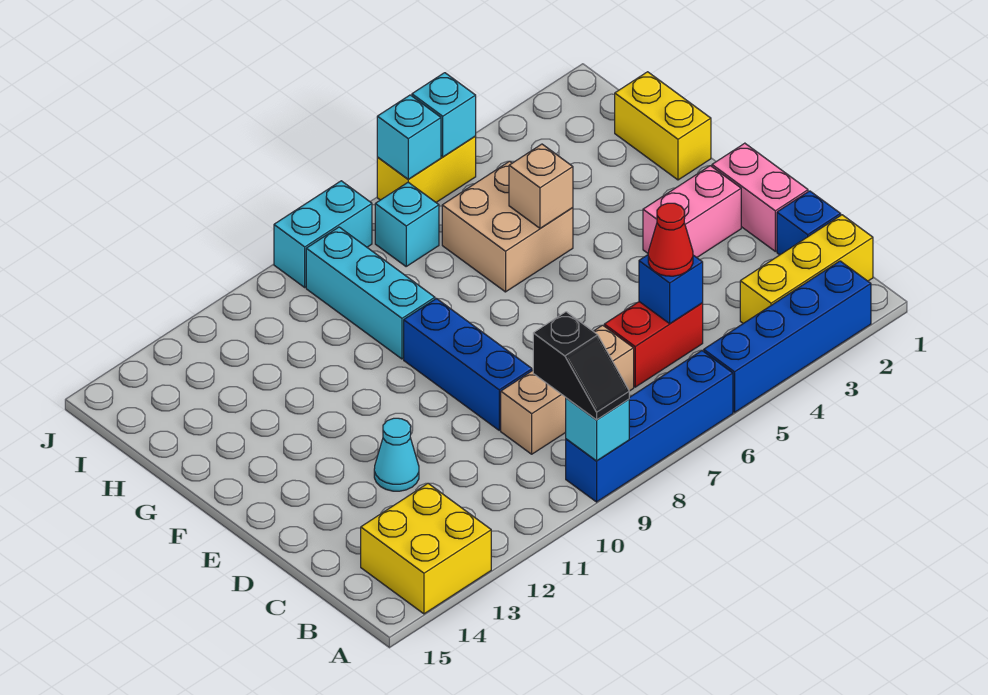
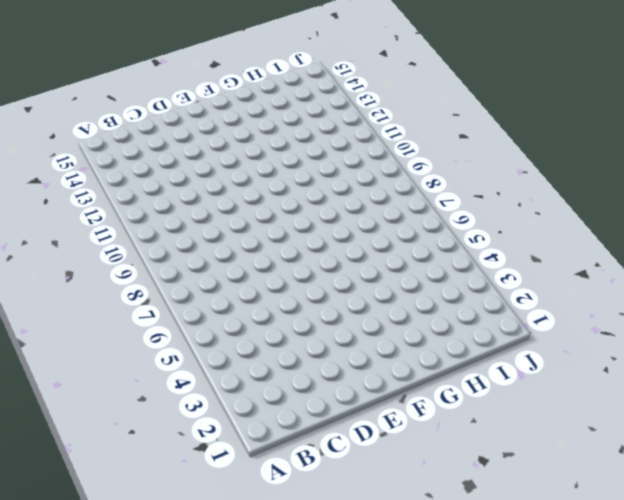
none -> blue 1x4 brick [704,261,871,412]
none -> blue 1x4 brick [566,351,733,502]
none -> yellow 2x2 brick [361,483,491,614]

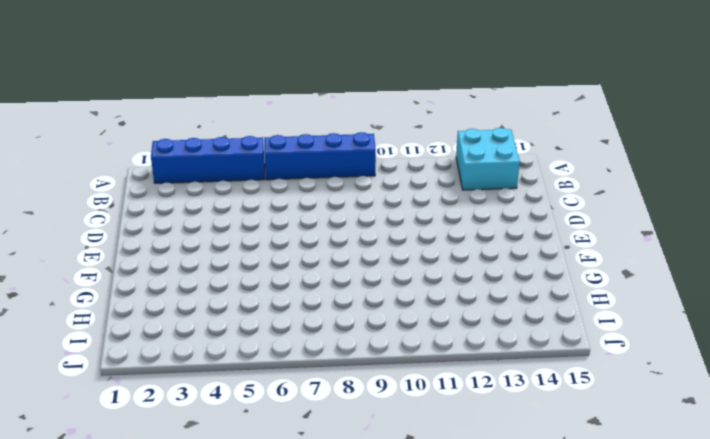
cyan 2x2 brick [456,128,520,190] -> yellow 2x2 brick [361,483,491,614]
none -> yellow 1x3 brick [740,215,873,323]
none -> blue 1x1 brick [777,191,841,255]
none -> red 1x2 brick [604,302,703,387]

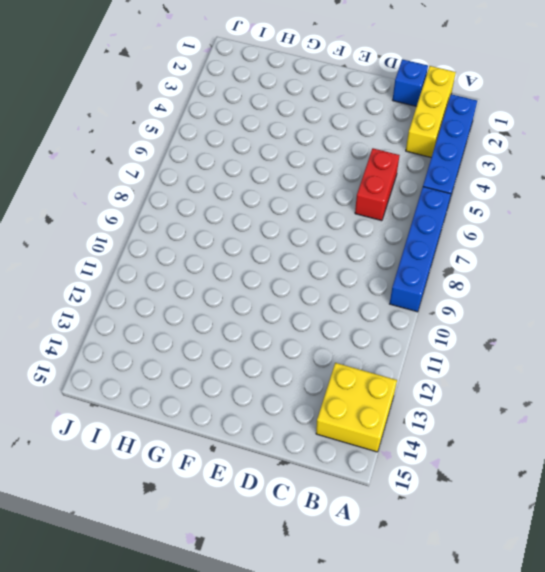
none -> tan 1x3 brick [501,325,634,454]
none -> pink 1x2 brick [712,143,808,251]
none -> blue 1x3 brick [404,299,532,430]

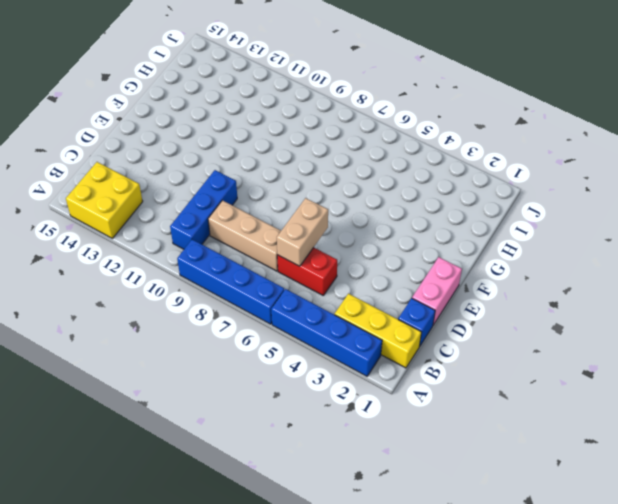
blue 1x3 brick [170,170,237,249] -> blue 1x3 brick moved to [404,299,532,430]
tan 1x2 brick [277,198,328,266] -> none
none -> cyan 1x1 cone [374,418,419,491]
none -> pink 1x2 brick [643,166,741,257]
none -> yellow 1x2 brick [615,72,711,180]

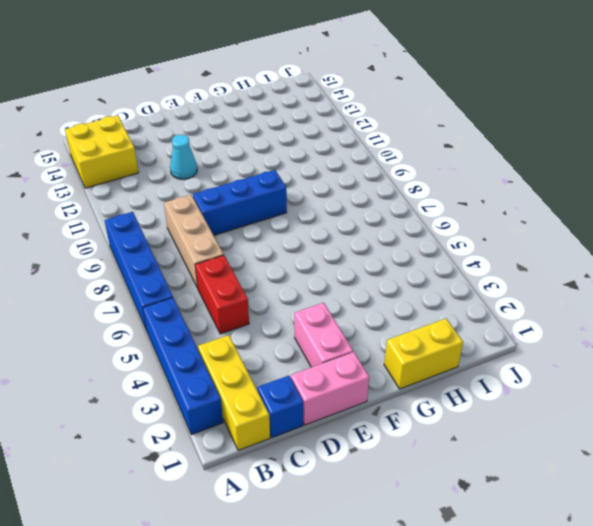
none -> tan 2x2 brick [442,161,573,292]
none -> cyan 1x3 brick [306,227,435,359]
none -> cyan 1x1 brick [375,182,439,266]

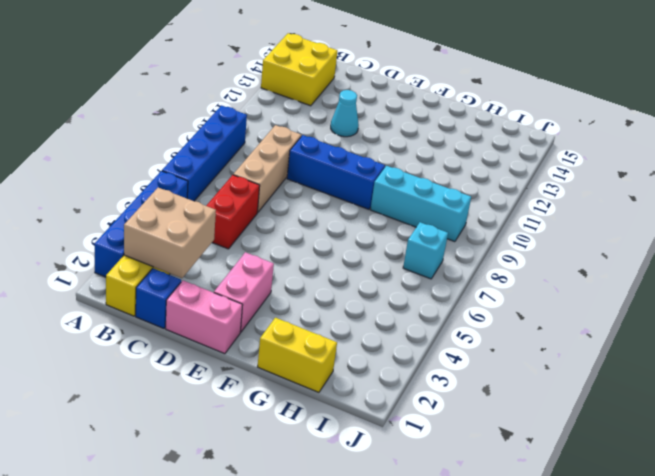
tan 2x2 brick [124,188,216,278] -> tan 2x2 brick moved to [442,161,573,292]
none -> yellow 1x2 brick [377,136,476,202]
none -> cyan 1x2 brick [274,181,372,287]
none -> cyan 1x1 brick [566,398,629,461]

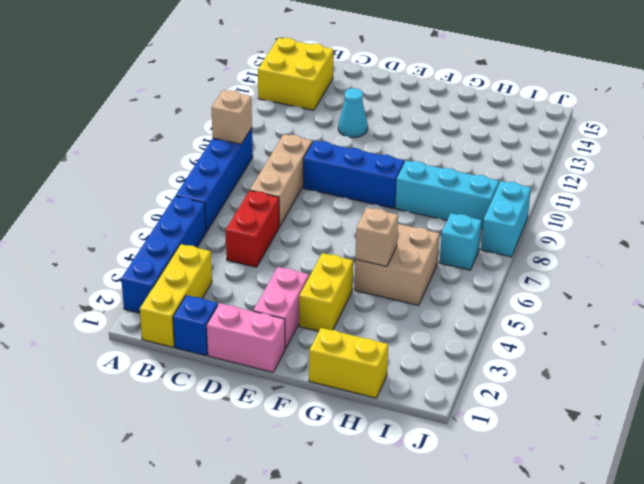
tan 1x1 brick [211,90,252,144] -> cyan 1x1 brick [566,398,629,461]
yellow 1x2 brick [299,253,353,331] -> yellow 1x2 brick moved to [377,136,476,202]
none -> blue 1x1 brick [639,255,703,324]
none -> cyan 1x1 brick [412,73,476,157]
none -> cyan 1x1 brick [377,95,441,179]

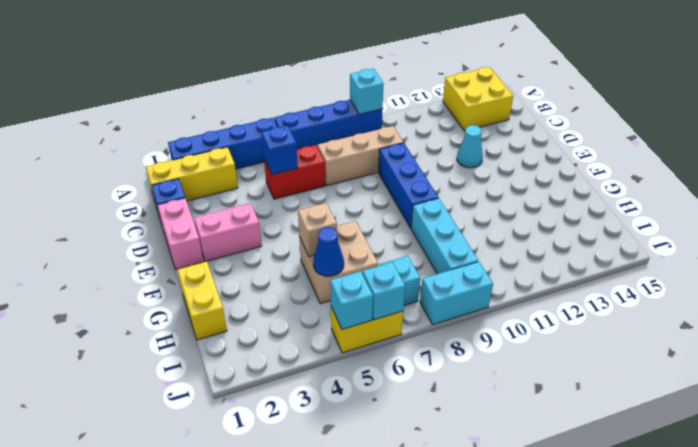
blue 1x1 cone [313,227,344,276] -> none
none -> black 1x2 slope [533,312,629,420]
none -> red 1x1 cone [648,203,693,276]

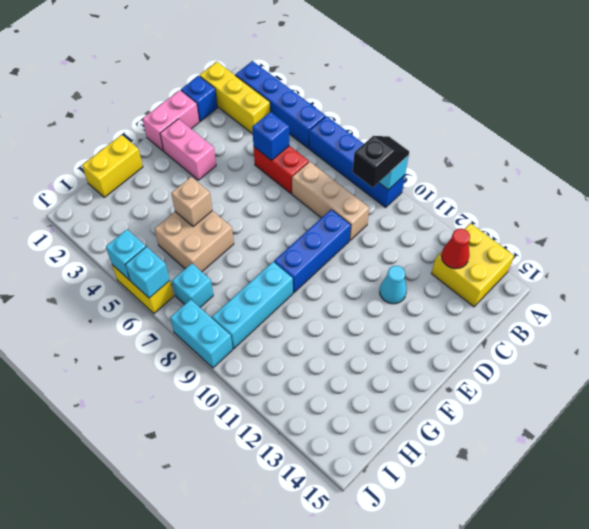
red 1x1 cone [441,229,470,269] -> red 1x1 cone moved to [648,203,693,276]

